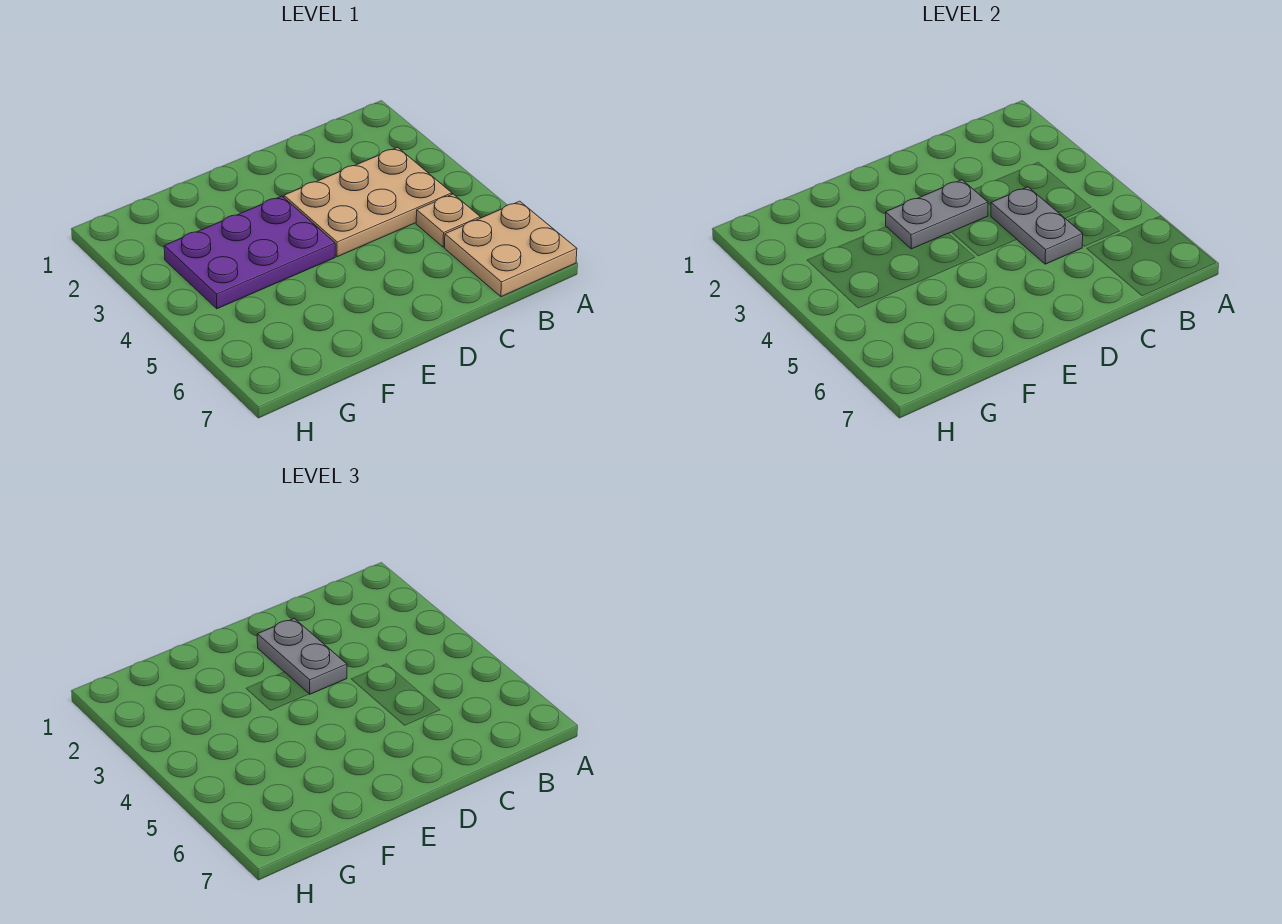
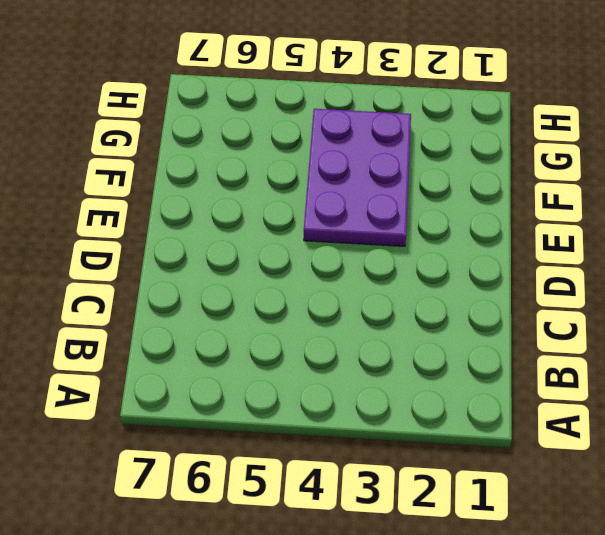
none -> tan 2x2 plate [445,201,577,297]
none -> tan 2x3 plate [284,147,452,257]

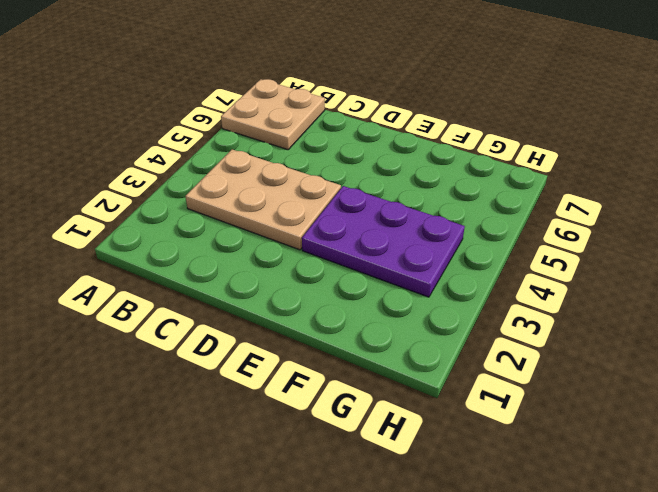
none -> tan 1x1 plate [416,194,480,247]
none -> grey 1x2 plate [991,187,1083,264]

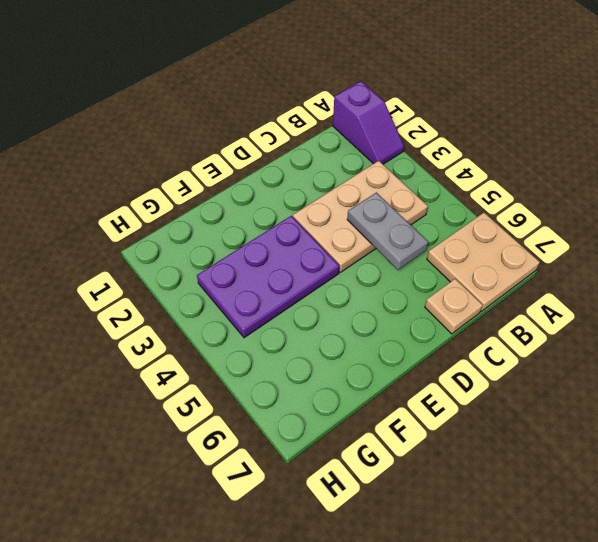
purple 1x2 slope [333,81,404,164] -> none
tan 1x1 plate [425,279,483,334] -> tan 1x1 plate moved to [416,194,480,247]
none -> grey 1x2 plate [886,180,988,249]
none -> grey 1x2 plate [257,618,347,694]

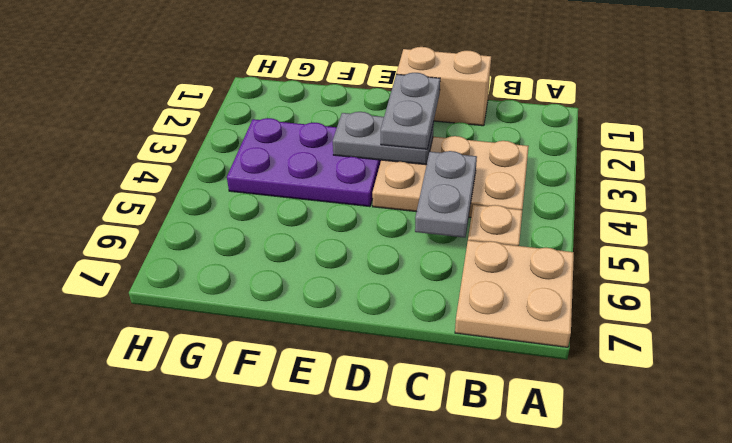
tan 1x2 brick [396,47,491,126] -> none

